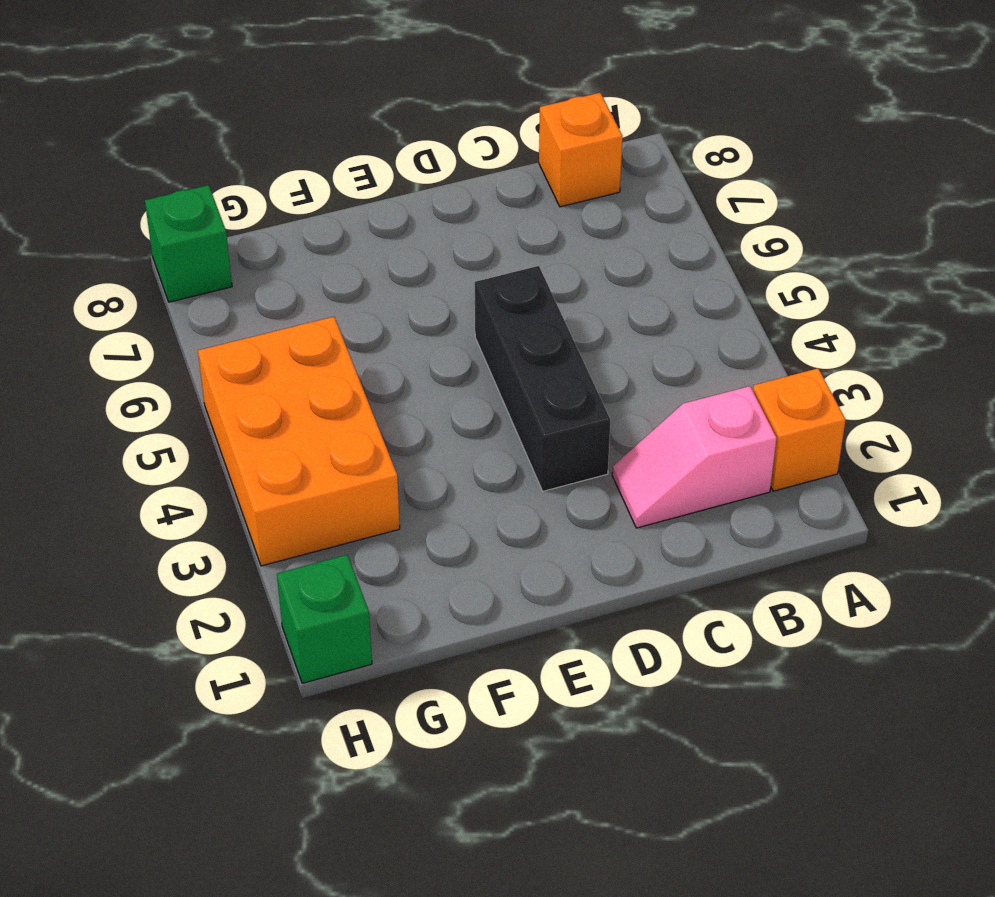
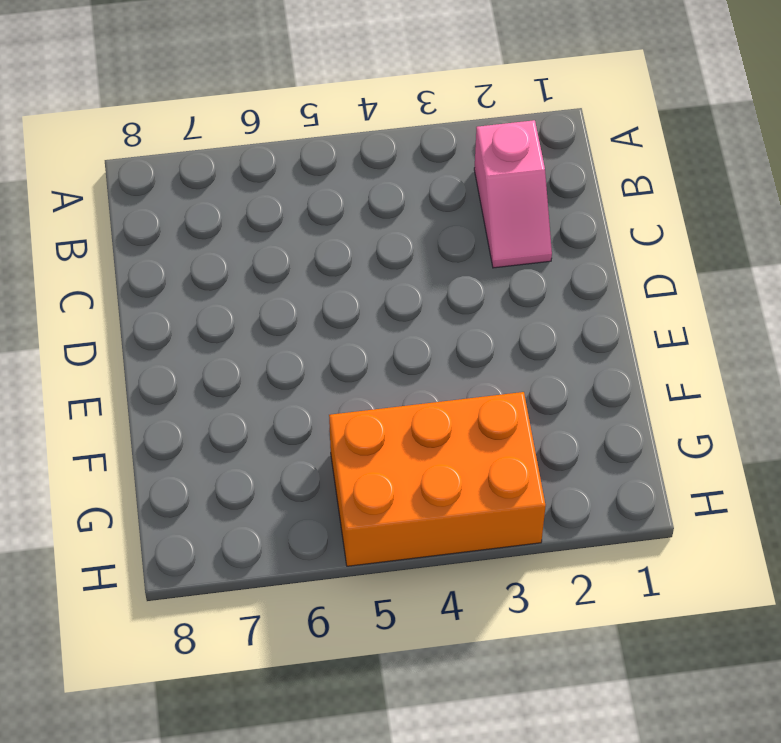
none -> orange 1x1 brick [753,368,846,491]
none -> orange 1x1 brick [539,93,622,207]

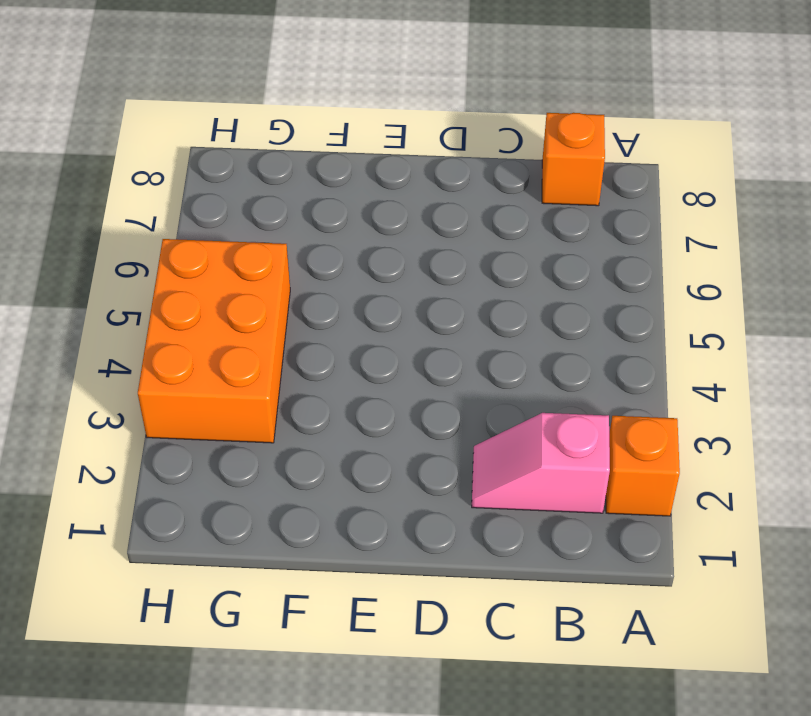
none -> black 1x3 brick [475,266,610,491]
none -> green 1x1 brick [277,555,372,683]

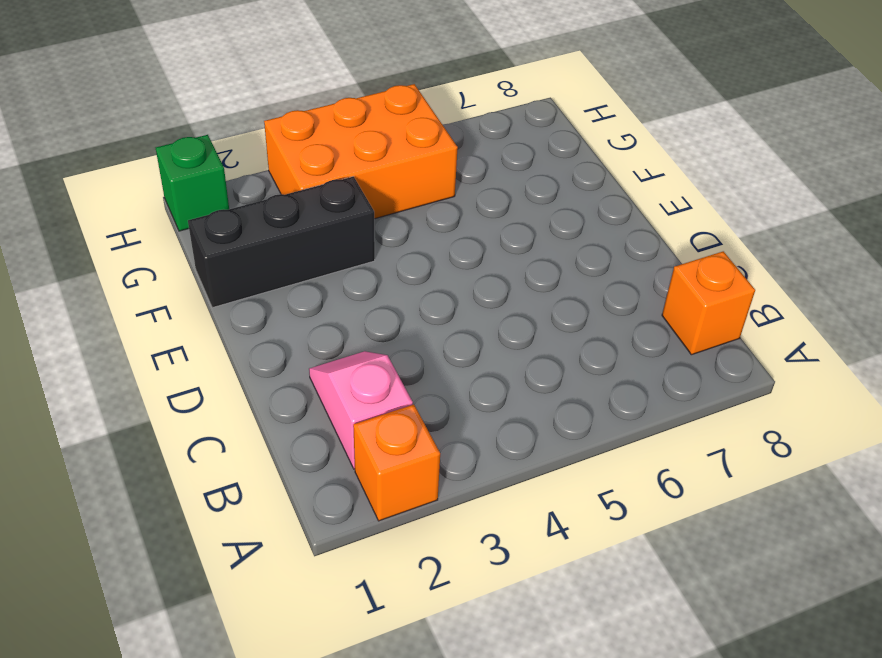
black 1x3 brick [188,177,375,308] -> black 1x3 brick moved to [475,266,610,491]
none -> green 1x1 brick [145,185,232,302]

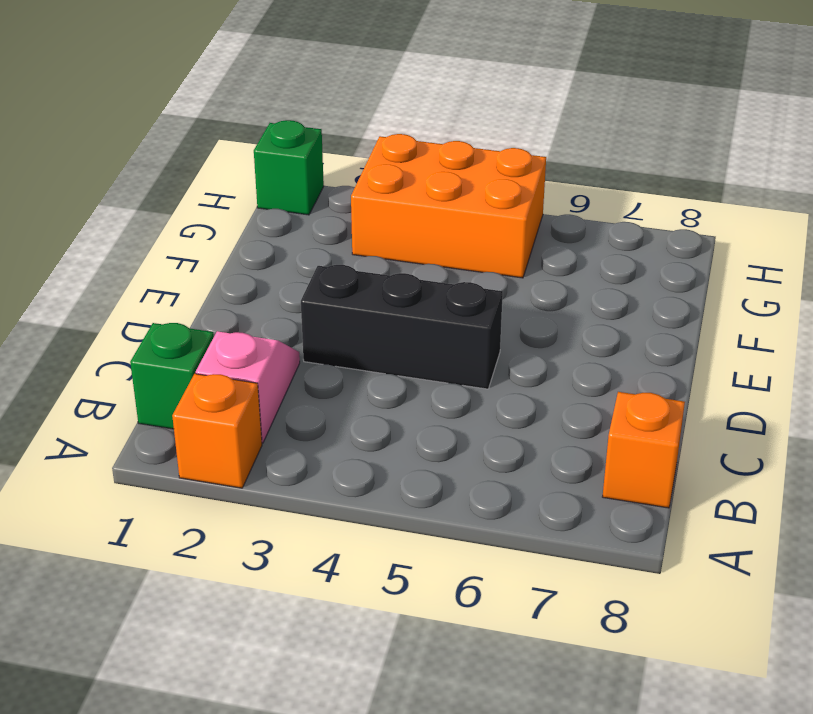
green 1x1 brick [130,323,214,429] -> green 1x1 brick moved to [145,185,232,302]

